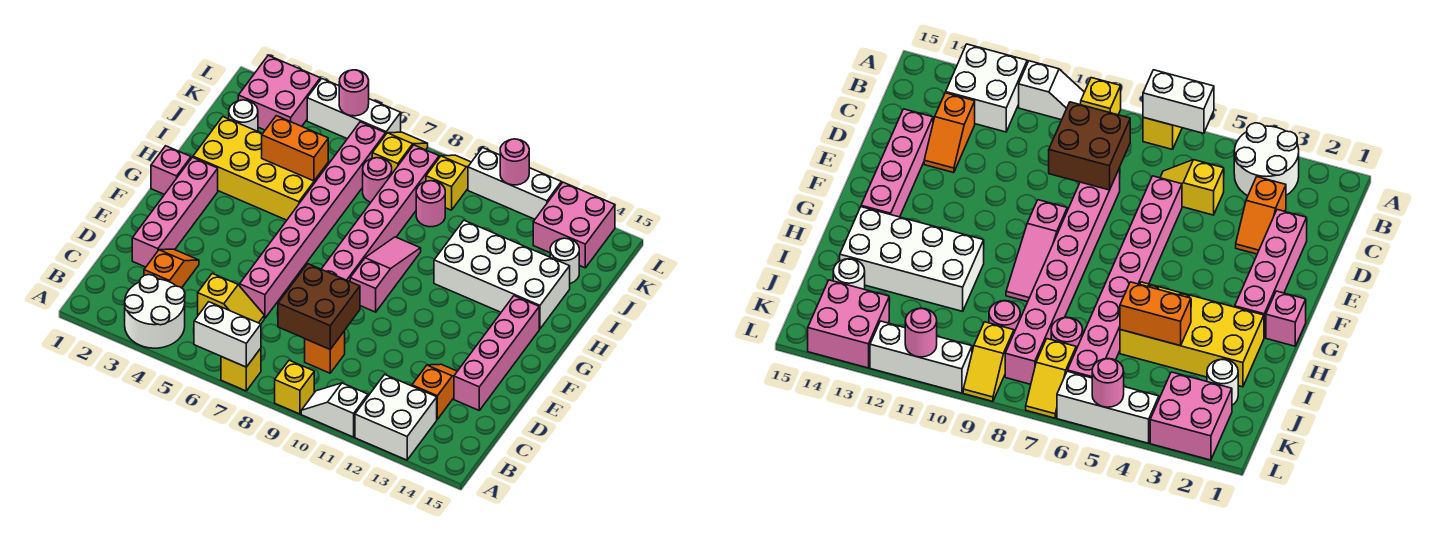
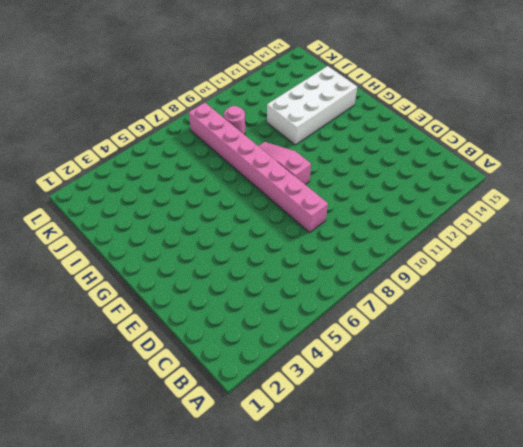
none -> white 2x2 round brick [125,275,185,348]
none -> yellow 1x1 brick [221,348,261,391]
none -> yellow 1x1 brick [275,360,314,414]
none -> white 1x2 slope [301,383,368,437]

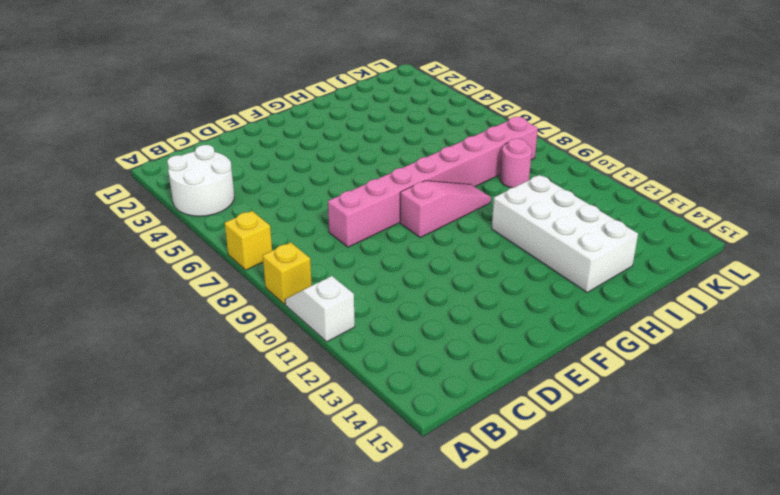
none -> white 2x2 brick [355,374,437,460]
none -> orange 1x2 slope [144,249,199,288]
none -> yellow 1x2 slope [198,273,264,324]
none -> orange 1x1 brick [305,331,345,373]

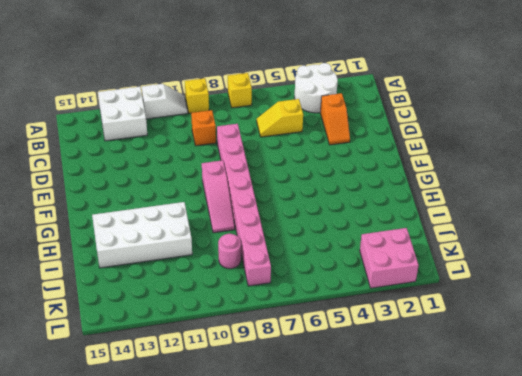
none -> orange 1x2 slope [412,364,457,419]
none -> pink 1x4 brick [132,157,218,267]
none -> pink 1x8 brick [240,122,386,318]
none -> pink 1x4 brick [454,296,539,410]

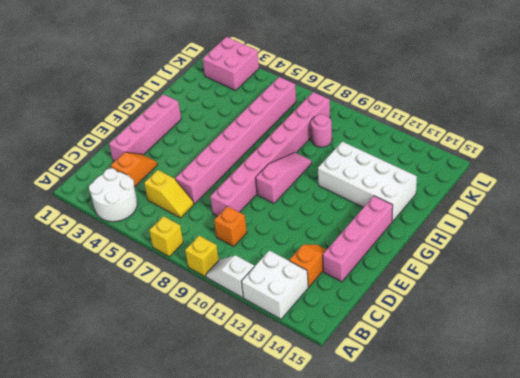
none -> pink 1x1 brick [151,146,191,194]
none -> yellow 2x4 brick [193,117,328,220]
none -> white 1x1 round brick [229,100,258,131]
none -> pink 1x1 round brick [363,158,392,202]

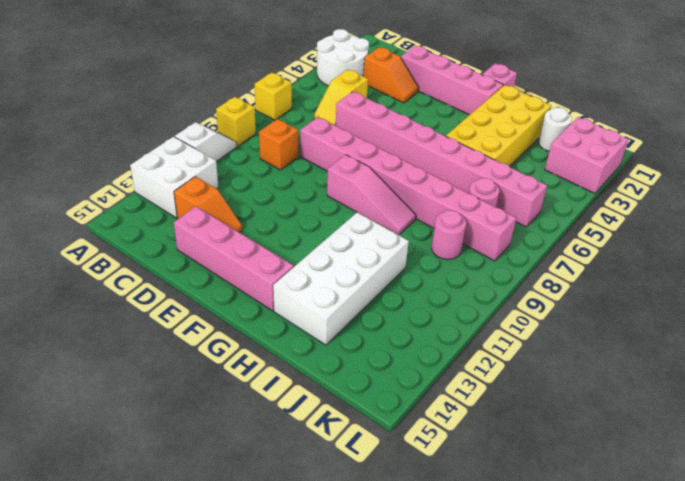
none -> white 1x1 round brick [550,238,579,283]
none -> yellow 1x2 slope [372,132,428,173]
none -> yellow 1x2 slope [426,155,471,210]
none -> pink 2x2 brick [533,182,615,268]

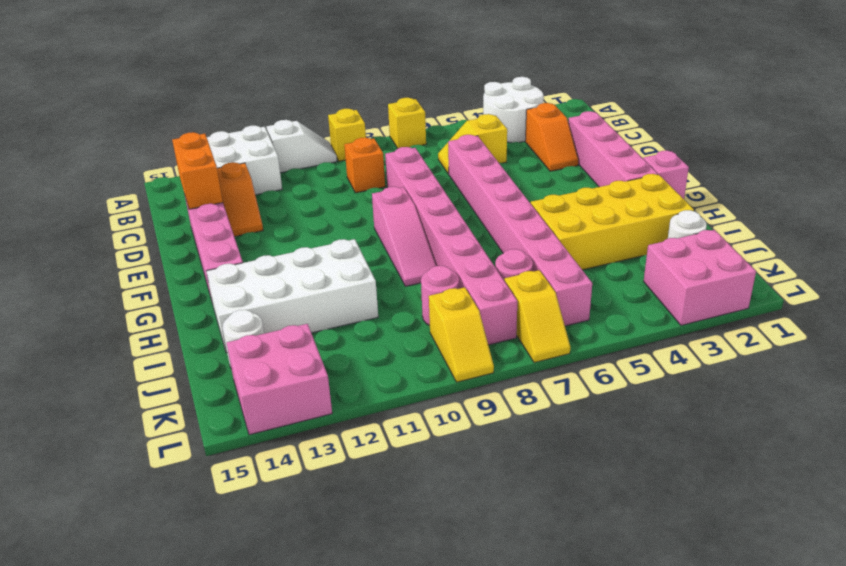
orange 1x2 brick [172,132,223,209] -> orange 1x2 brick turned to [262,116,328,181]
none -> white 1x3 brick [307,79,401,139]
none -> white 1x3 brick [468,148,561,219]
none -> white 1x2 brick [194,302,261,367]
none -> brown 2x2 brick [278,264,360,349]

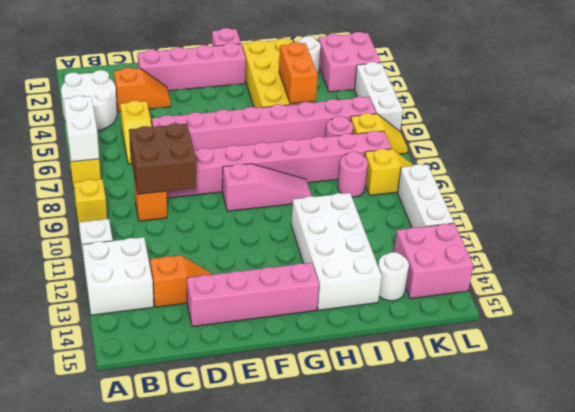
none -> pink 1x1 round brick [339,70,369,116]
none -> pink 1x1 round brick [500,139,529,185]

